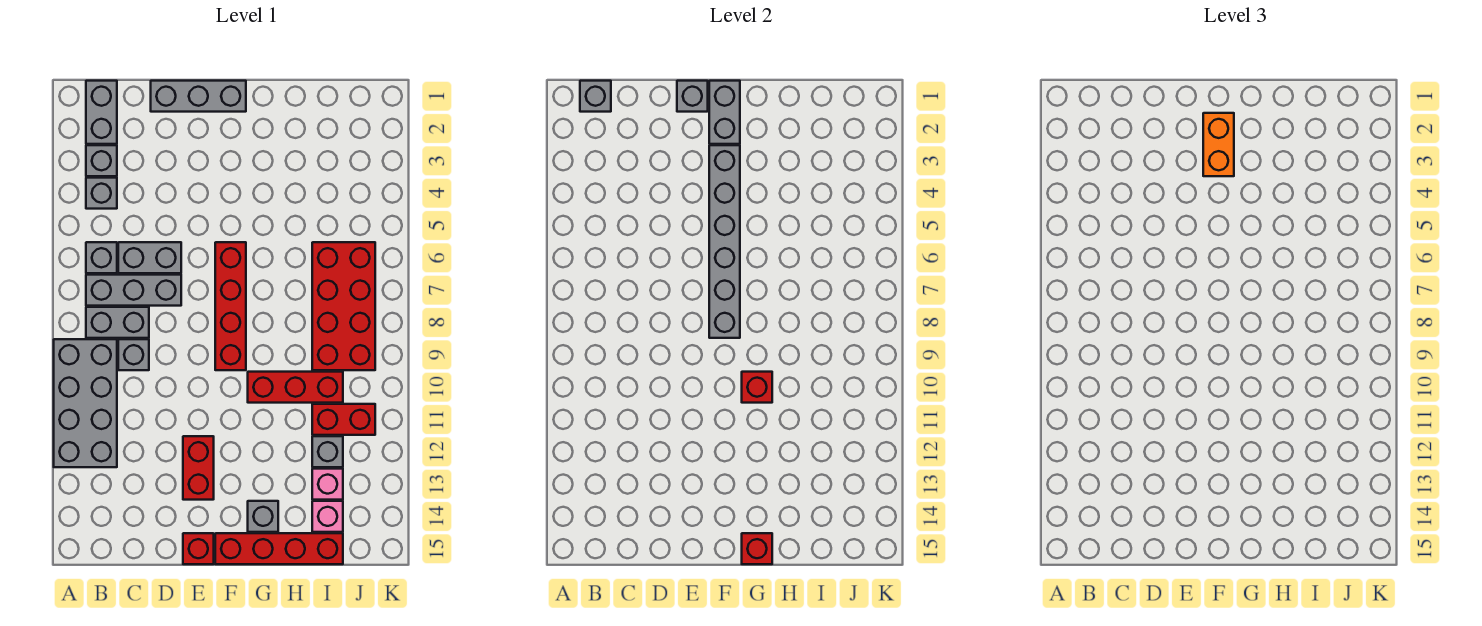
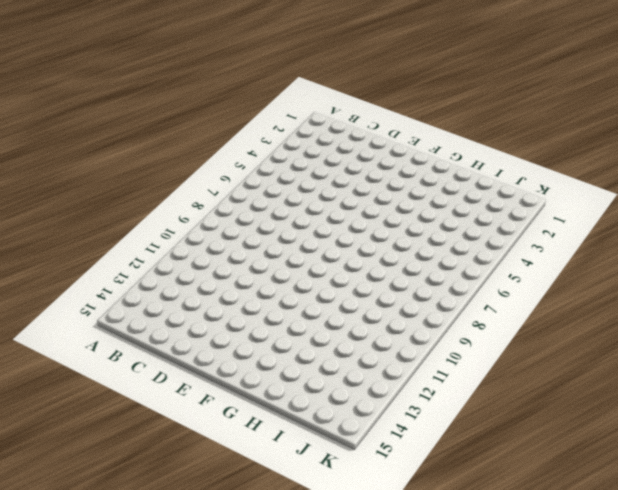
none -> grey 2x4 brick [54,339,117,467]
none -> grey 1x2 brick [86,81,117,144]
none -> grey 1x1 brick [86,145,117,176]

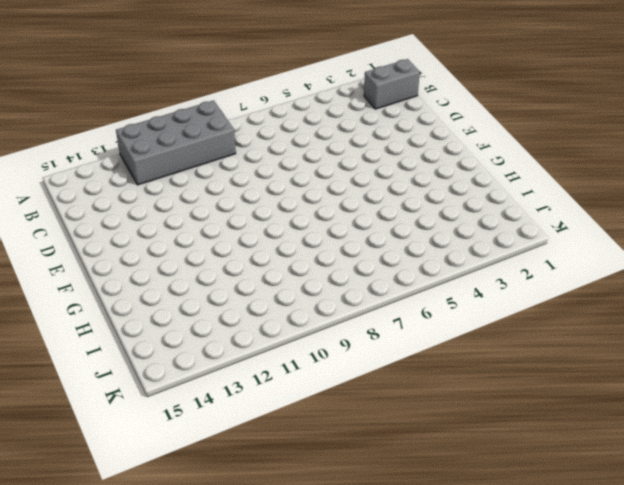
none -> grey 1x1 brick [86,145,117,176]
none -> grey 1x1 brick [86,178,117,209]
none -> grey 1x1 brick [86,242,117,273]

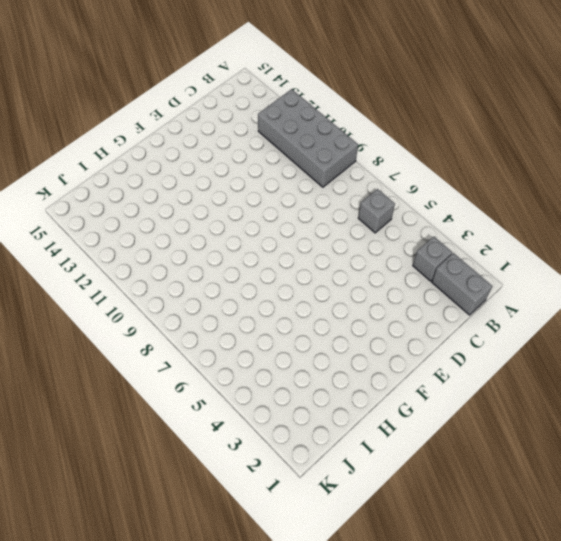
none -> grey 1x1 brick [86,178,117,209]
none -> grey 1x3 brick [86,275,181,306]
none -> grey 1x2 brick [86,307,149,338]

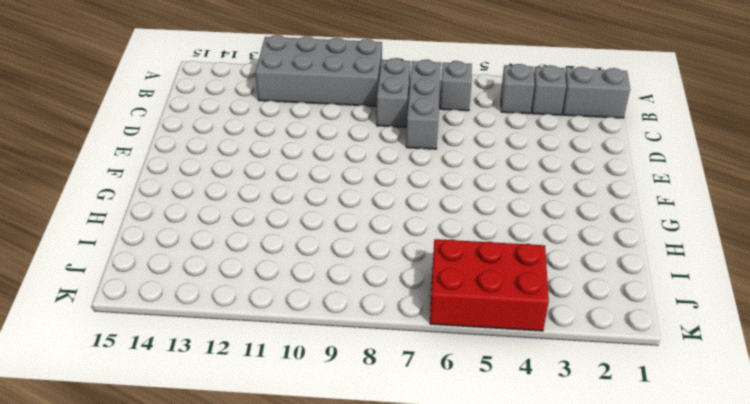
red 2x3 brick [430,239,549,331] -> red 2x4 brick [312,242,375,370]
none -> grey 1x2 brick [118,242,181,273]
none -> grey 1x1 brick [118,339,149,370]
none -> grey 1x3 brick [151,81,246,112]

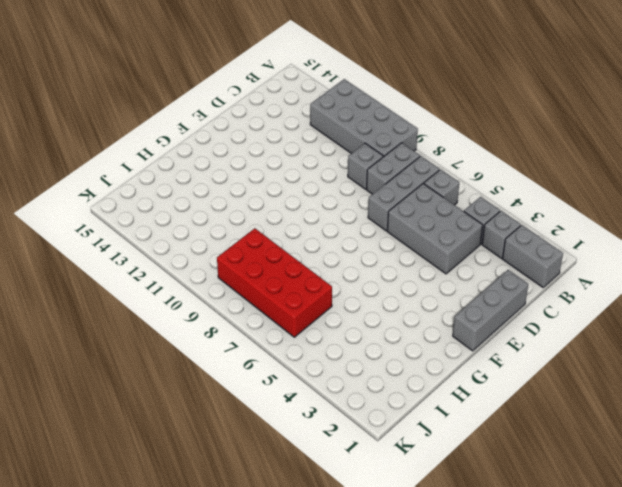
grey 2x3 brick [387,184,483,274] -> grey 1x2 brick [118,242,181,273]
none -> red 1x2 brick [183,436,214,500]
none -> red 1x1 brick [183,533,214,564]
none -> red 1x4 brick [215,242,246,370]

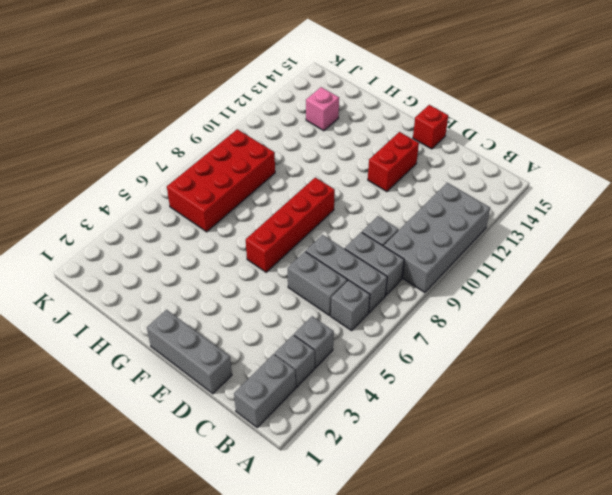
none -> red 1x4 brick [215,533,343,564]
none -> red 1x3 brick [248,372,343,403]
none -> grey 1x1 brick [248,501,278,532]

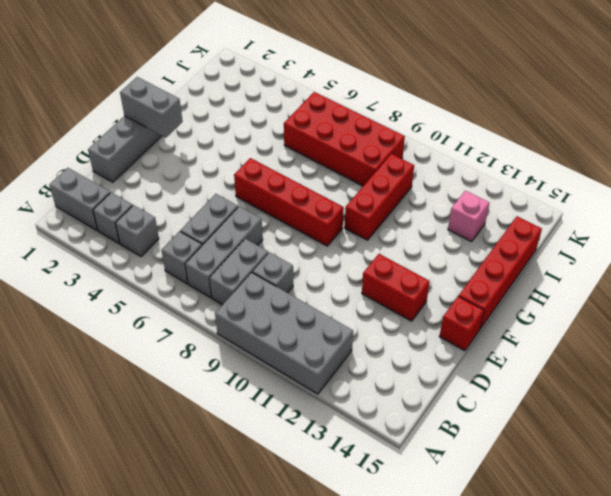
none -> grey 1x1 brick [248,501,278,532]
none -> red 1x2 brick [312,404,375,435]
none -> grey 1x1 brick [312,436,343,467]

